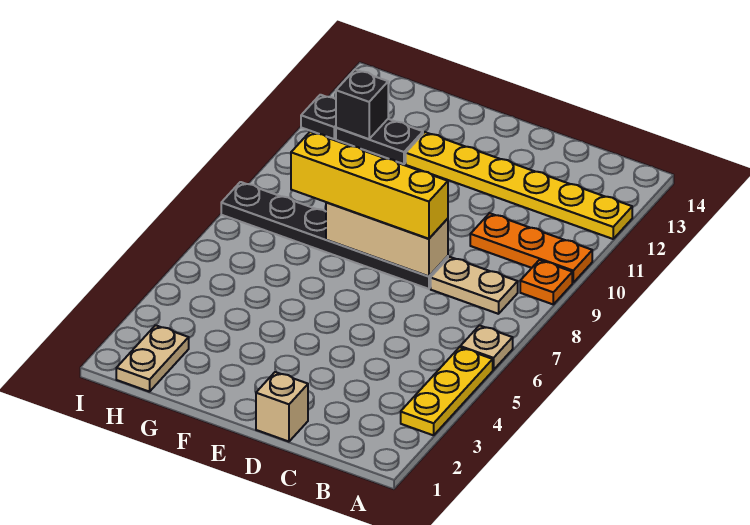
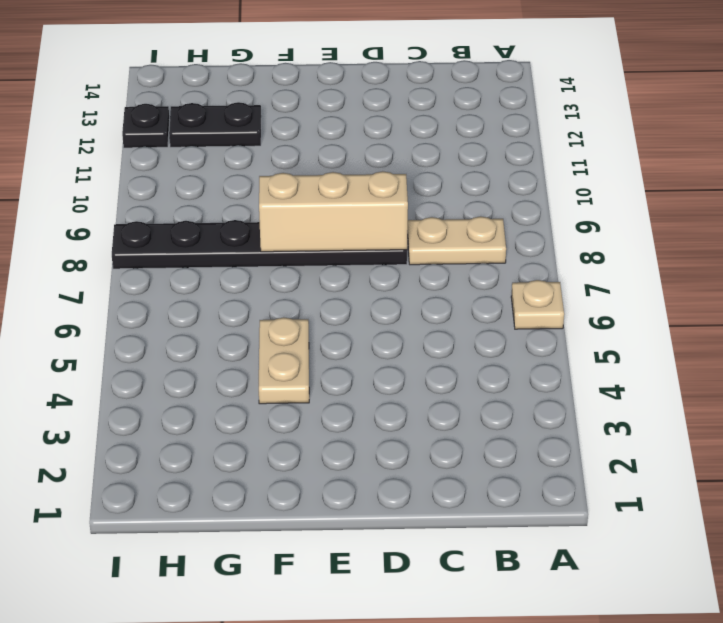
tan 1x2 plate [259,317,309,404] -> tan 1x2 plate moved to [116,325,189,392]
none -> yellow 1x3 plate [401,347,493,435]
none -> orange 1x1 plate [520,260,572,304]
none -> orange 1x3 plate [470,213,592,283]

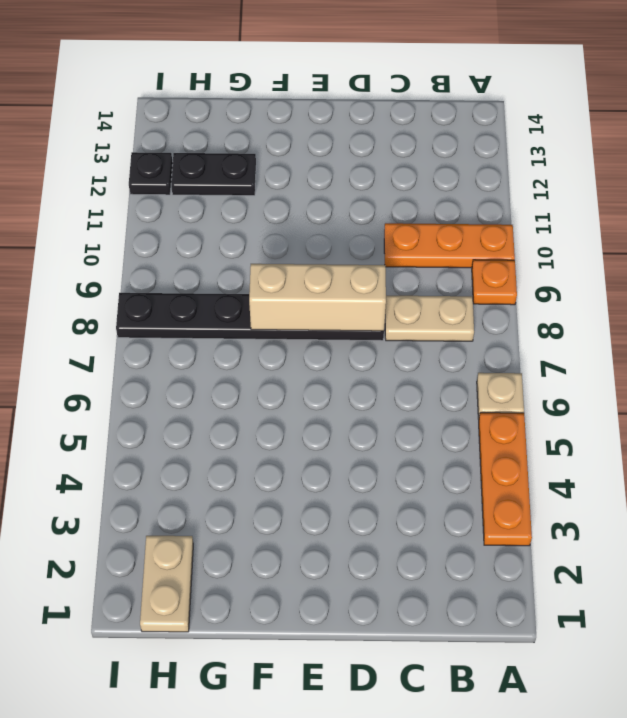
orange 1x3 plate [479,413,532,546] -> yellow 1x3 plate [401,347,493,435]
none -> yellow 1x6 plate [406,132,632,239]
none -> tan 1x1 brick [256,372,308,442]
none -> black 1x1 brick [336,70,388,139]

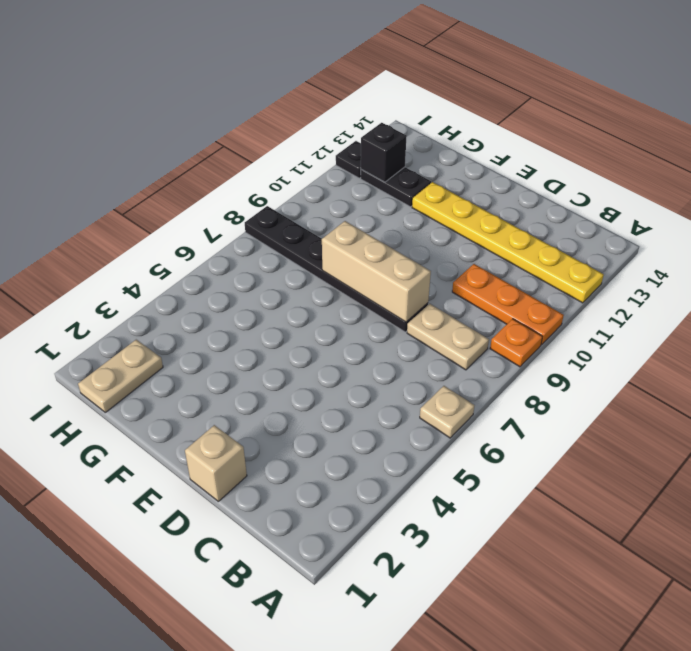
none -> yellow 1x3 plate [401,347,493,435]
none -> yellow 1x4 brick [291,132,448,239]

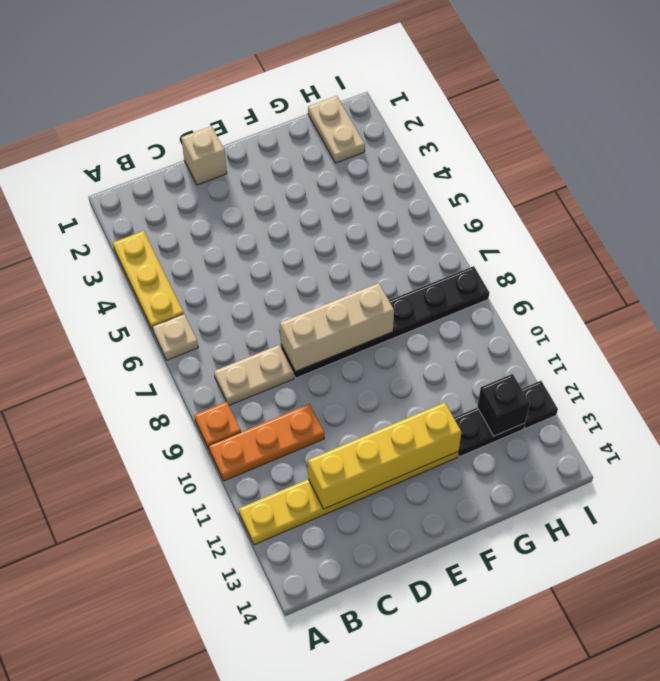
yellow 1x4 brick [308,402,461,509] -> yellow 1x4 brick moved to [291,132,448,239]

